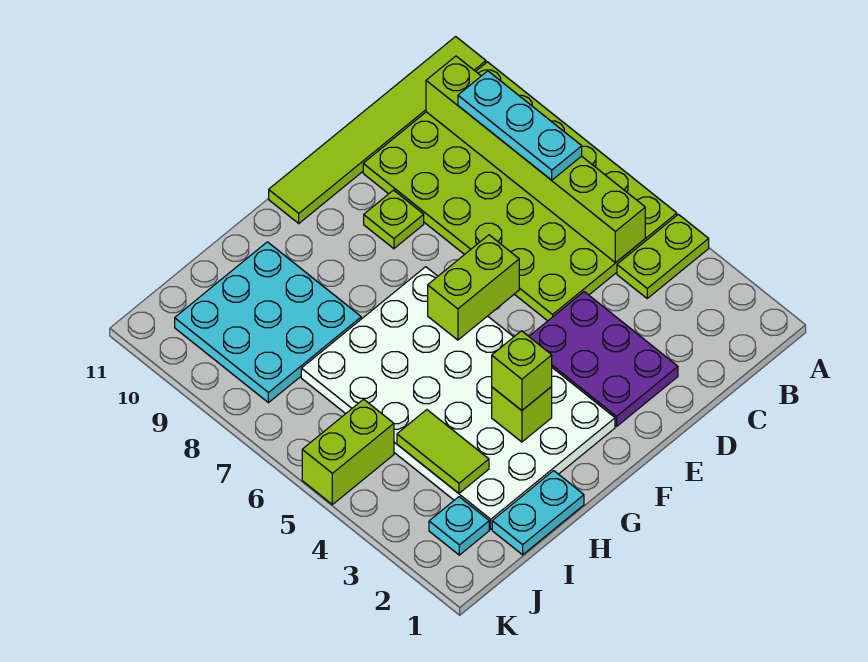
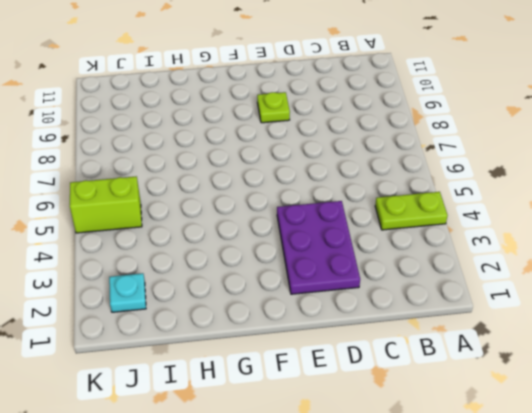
none -> lime 4x6 plate [363,62,677,321]
none -> lime 1x6 tile [269,37,486,223]
none -> white 4x6 plate [301,267,615,529]

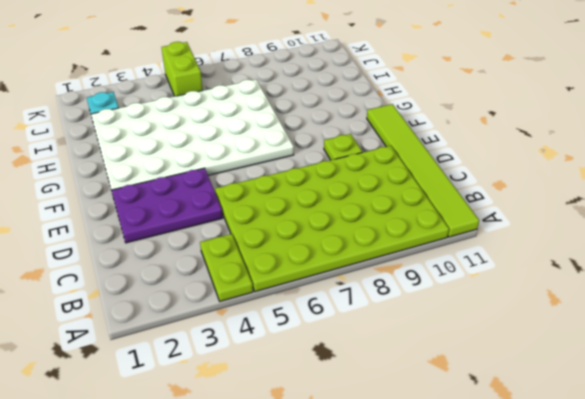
none -> cyan 1x2 plate [492,471,584,555]
none -> cyan 3x3 plate [175,242,361,403]
none -> lime 1x6 brick [426,56,645,263]

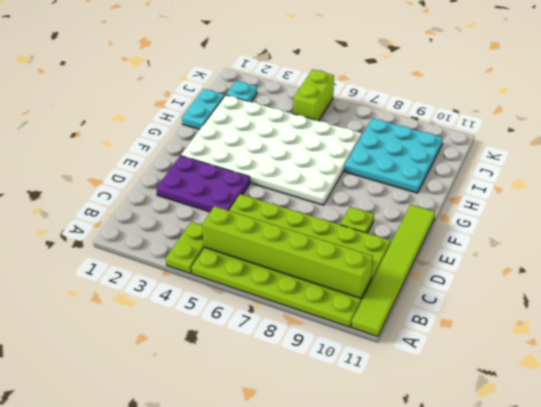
none -> lime 1x2 brick [428,235,519,340]
none -> lime 1x1 brick [492,387,552,442]
none -> lime 1x2 tile [397,410,489,493]

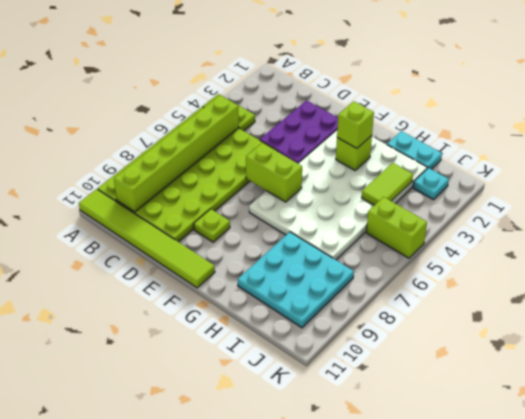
none -> cyan 1x3 plate [458,71,582,180]

